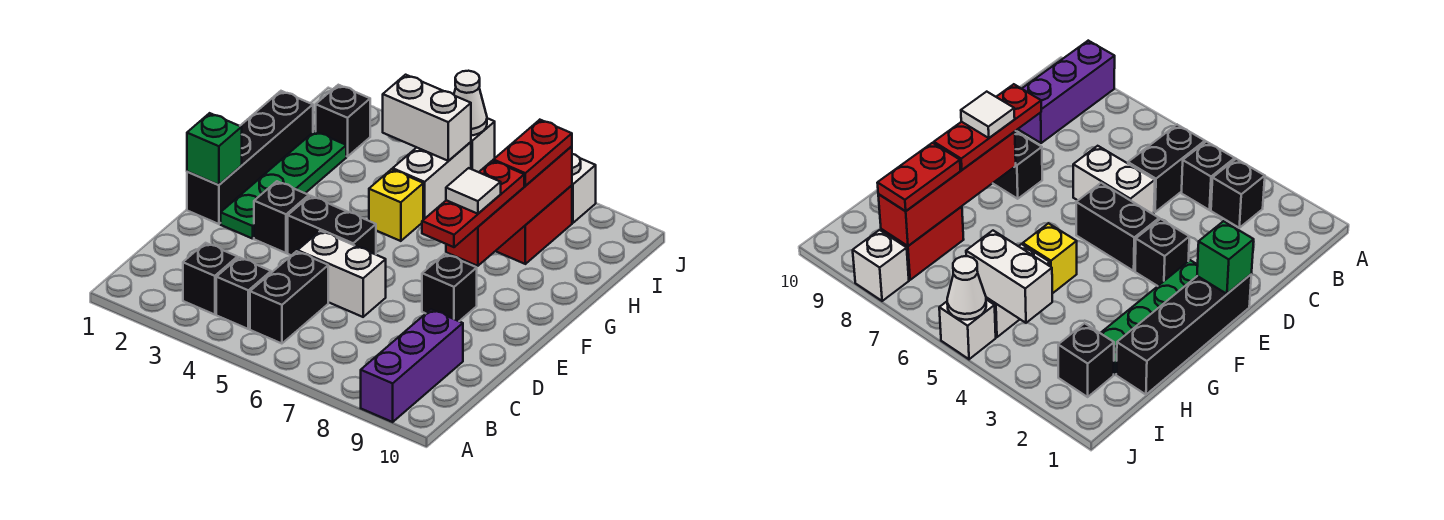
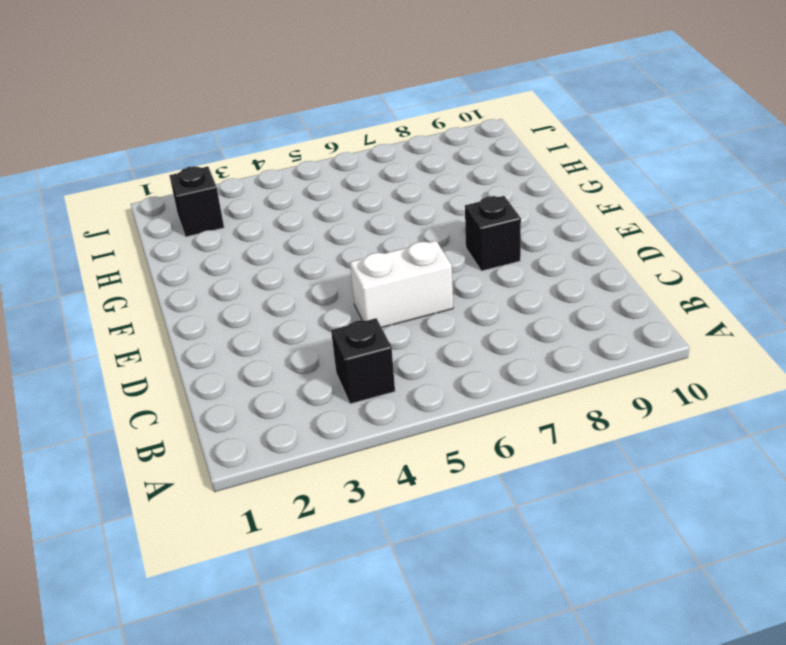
none -> purple 1x3 brick [361,309,463,422]
none -> black 1x1 brick [183,243,237,315]
none -> black 1x2 brick [250,251,328,344]

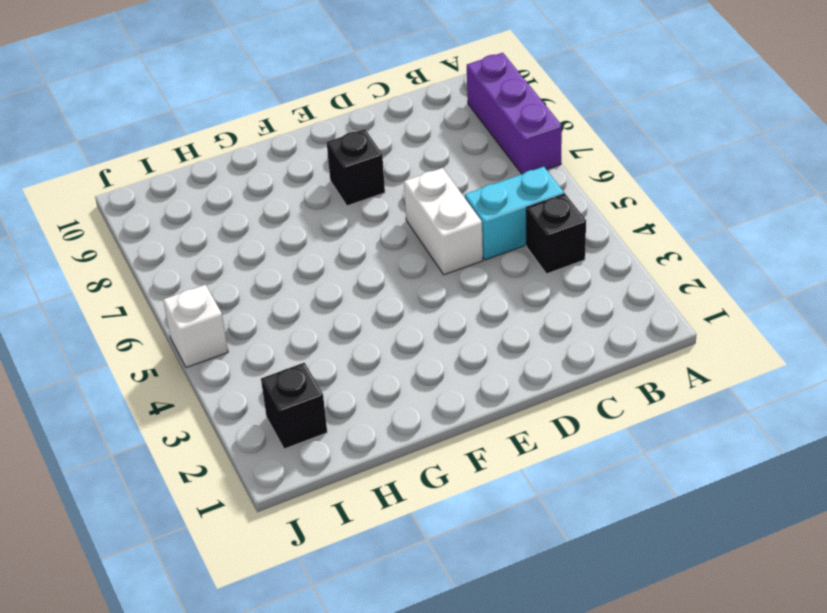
purple 1x3 brick [467,53,562,174] -> purple 1x3 brick turned to [361,309,463,422]
cyan 1x2 brick [465,167,564,260] -> black 1x2 brick [250,251,328,344]
none -> black 1x1 brick [183,243,237,315]
none -> black 1x4 brick [187,91,313,224]
none -> green 1x4 plate [221,131,346,239]

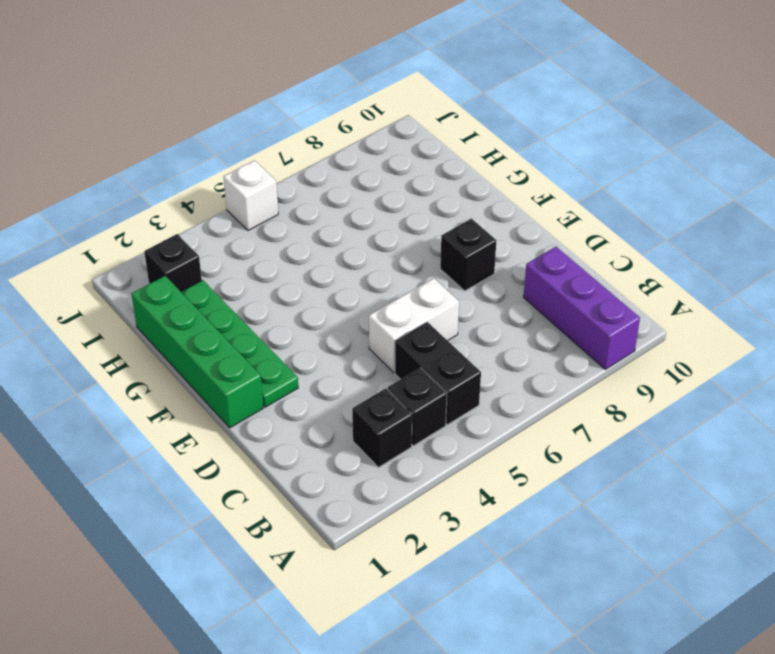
green 1x4 brick [132,276,263,428] -> black 1x4 brick [187,91,313,224]
none -> black 1x1 brick [254,181,309,253]
none -> black 1x2 brick [288,196,376,255]
none -> yellow 1x1 brick [369,169,423,241]

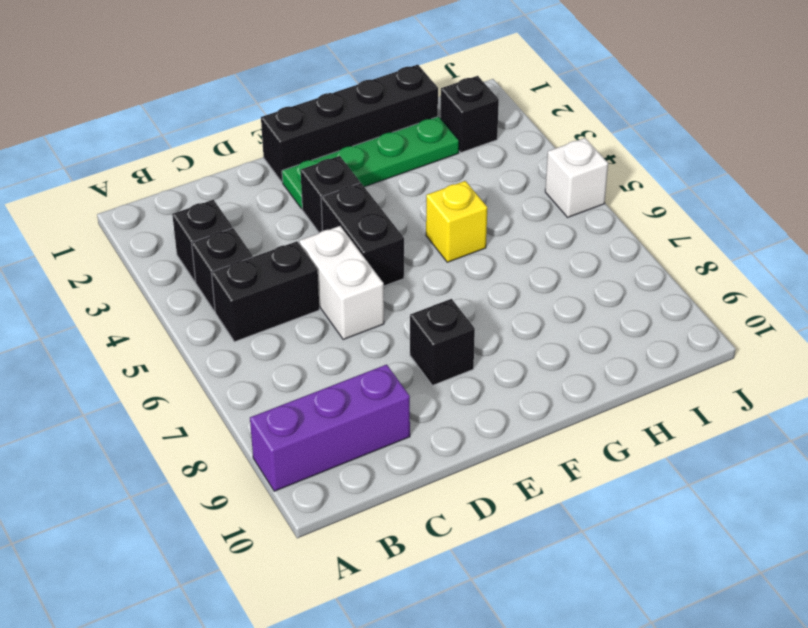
none -> white 1x2 brick [393,142,471,220]
none -> red 1x2 brick [496,185,572,264]
none -> white 1x1 brick [572,154,596,223]

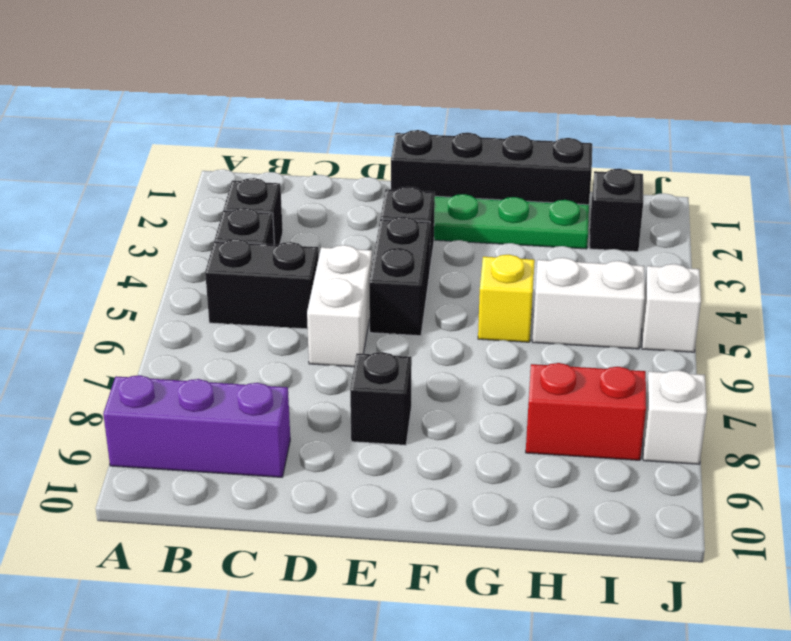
none -> green 1x1 brick [187,113,242,185]
none -> red 1x4 brick [446,146,572,266]
none -> white 1x2 brick [383,75,471,161]

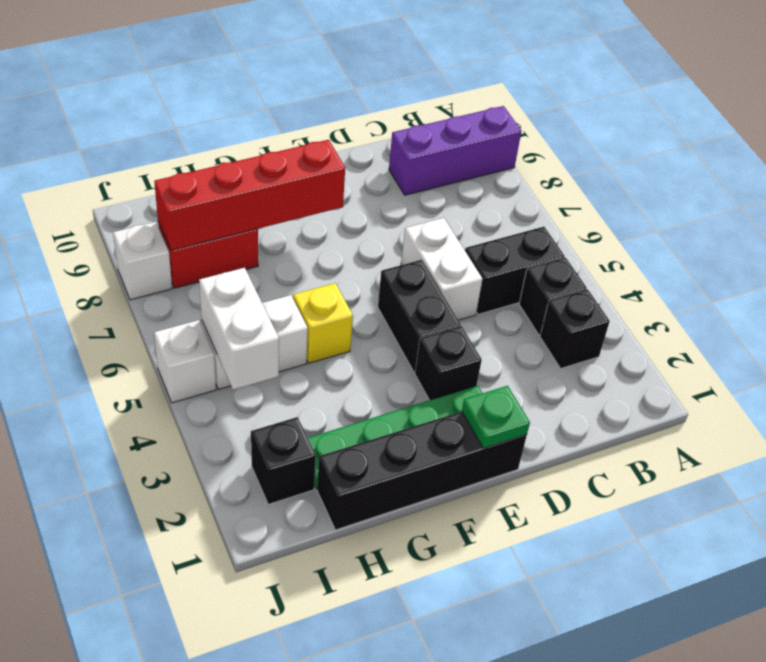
green 1x1 plate [462,386,530,448] -> green 1x1 brick [187,113,242,185]
none -> black 1x1 brick [422,254,477,321]
none -> white 1x1 cone [454,71,487,135]
none -> red 1x3 plate [422,161,524,247]

